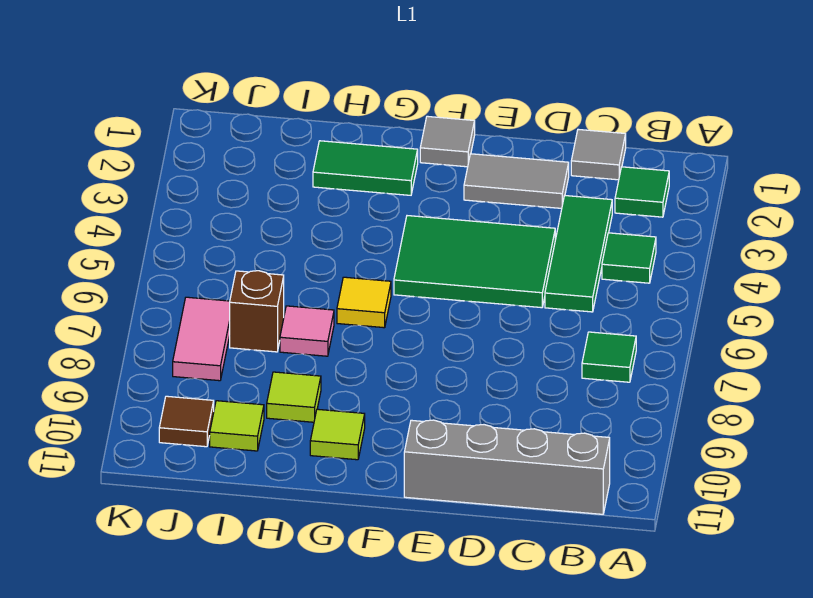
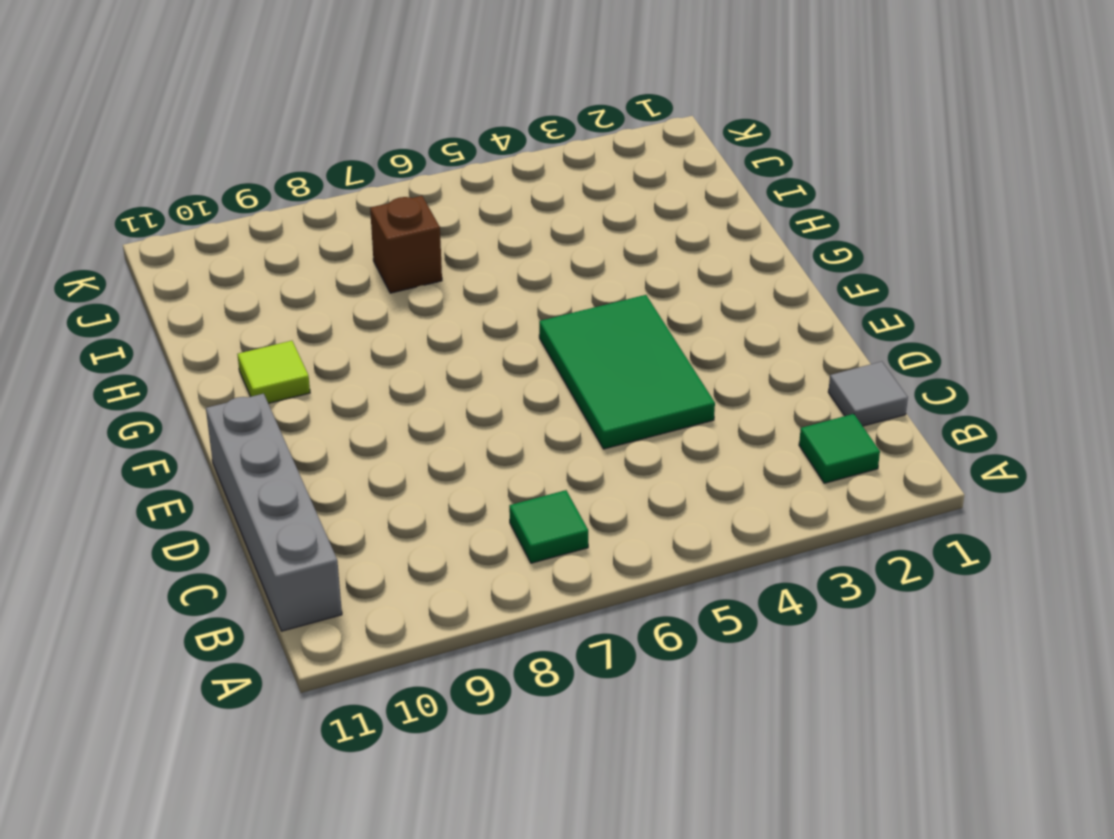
none -> green 1x1 tile [602,233,656,283]
none -> green 1x3 tile [545,196,612,312]
none -> grey 1x2 tile [464,154,569,208]

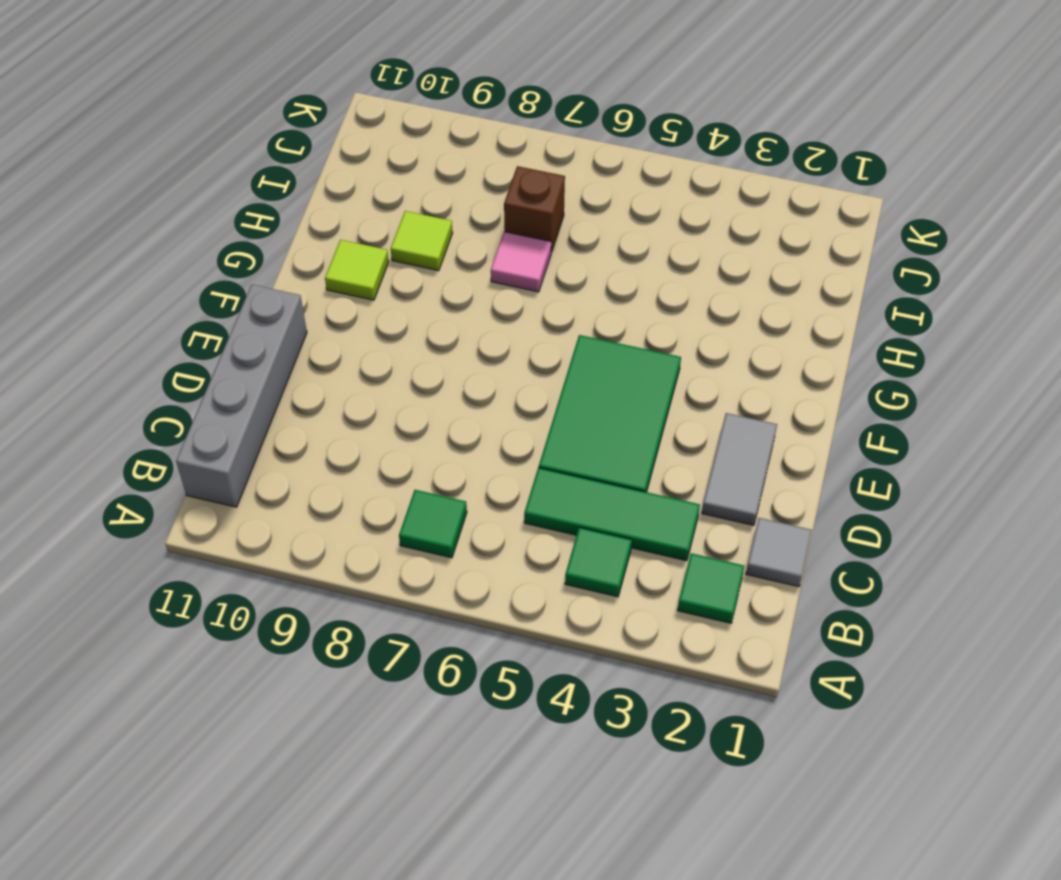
none -> grey 1x1 tile [420,116,475,167]
none -> green 1x2 tile [313,141,418,195]
none -> yellow 1x1 tile [337,277,391,328]

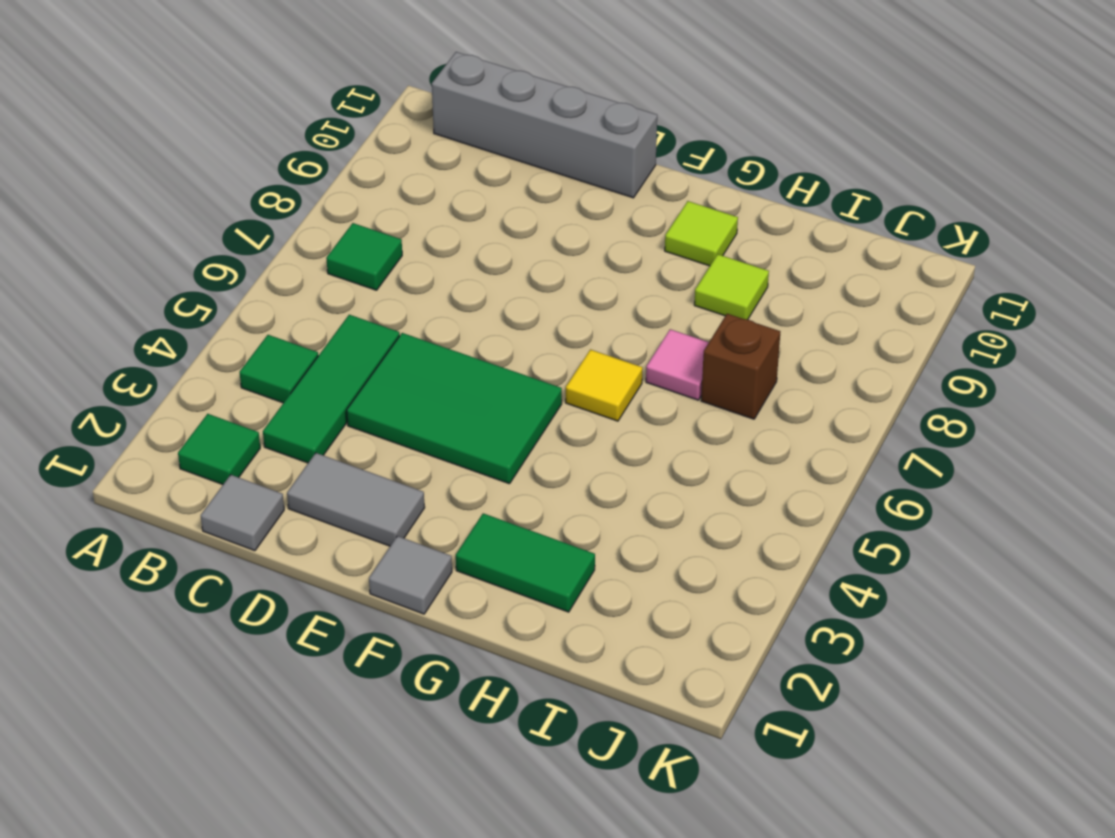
none -> lime 1x1 tile [210,401,264,451]
none -> pink 1x2 tile [173,297,230,381]
none -> brown 1x1 tile [159,396,214,447]

